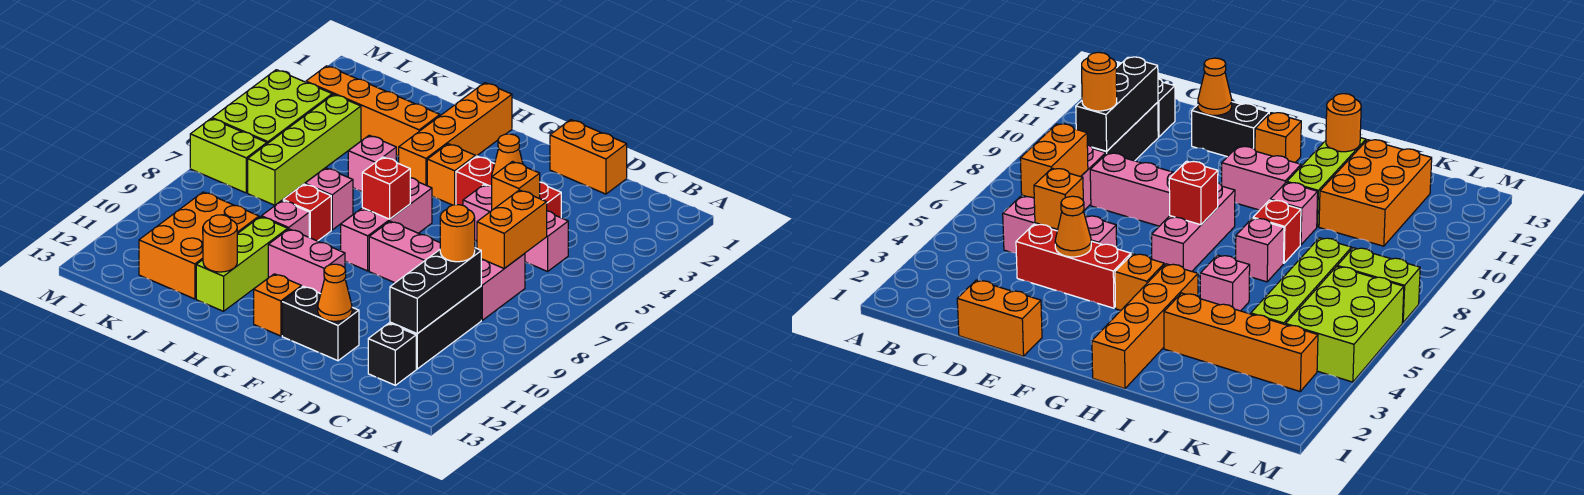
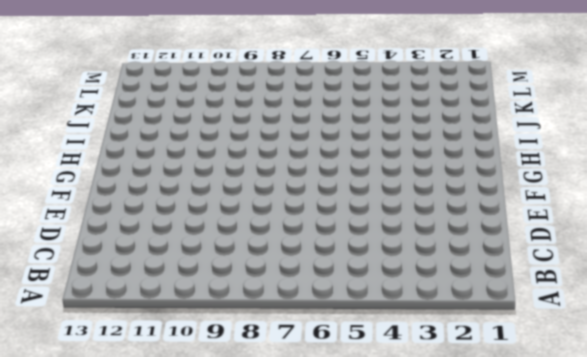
none -> pink 1x3 brick [463,185,568,271]
none -> pink 1x2 brick [481,254,525,320]
none -> black 1x3 brick [390,286,481,369]
none -> black 1x1 brick [368,323,416,385]

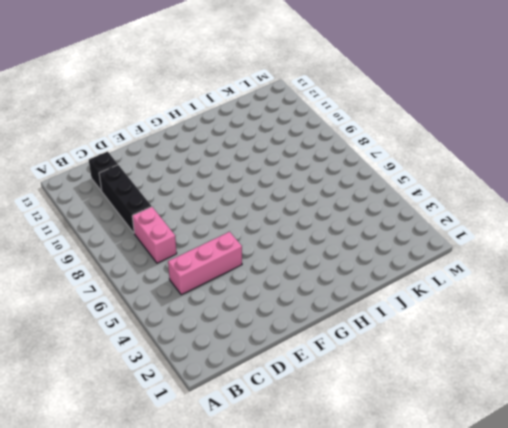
none -> orange 1x2 brick [550,120,627,194]
none -> red 1x3 brick [456,156,561,218]
none -> pink 1x3 brick [369,221,440,283]
none -> black 1x2 brick [282,286,359,361]

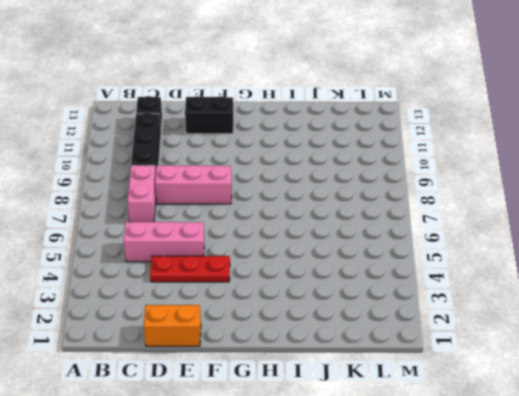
red 1x3 plate [150,256,230,282] -> red 1x3 brick [456,156,561,218]
none -> orange 1x1 brick [427,144,475,205]
none -> pink 1x3 brick [341,178,432,271]
none -> pink 1x2 brick [268,229,345,294]
none -> orange 1x1 brick [254,274,302,336]

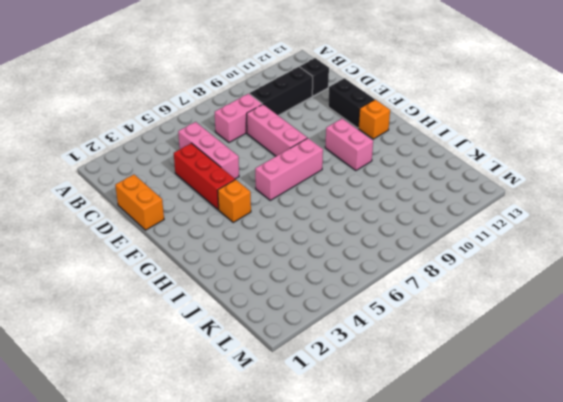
none -> orange 1x4 brick [399,83,512,186]
none -> orange 1x4 brick [306,66,440,156]
none -> pink 1x1 brick [348,135,396,192]
none -> pink 1x1 brick [305,168,353,230]

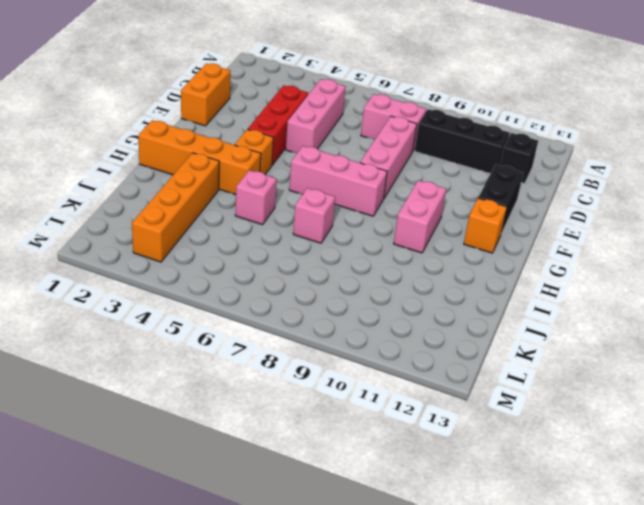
none -> red 1x1 brick [283,184,331,241]
none -> pink 1x1 brick [261,200,309,237]
none -> lime 1x3 brick [196,217,288,311]
none -> orange 2x3 brick [139,192,259,299]

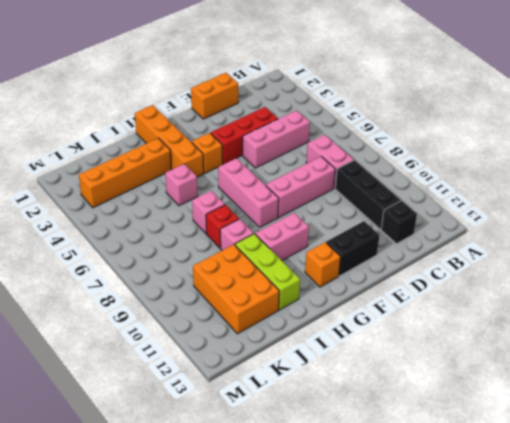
none -> lime 1x4 brick [248,94,361,205]
none -> lime 2x3 brick [212,70,332,144]
none -> lime 1x2 brick [190,119,267,193]
none -> orange 1x2 brick [477,190,547,268]

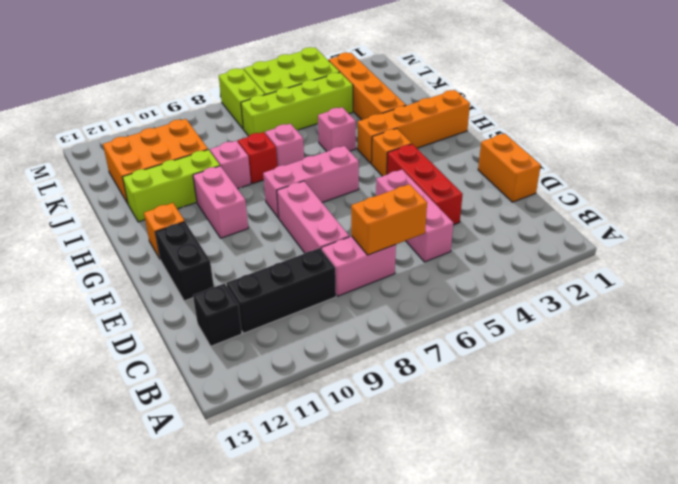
none -> black 1x3 brick [390,248,481,334]
none -> orange 1x1 brick [492,162,540,210]
none -> orange 1x1 cone [492,134,523,176]
none -> orange 1x1 cone [318,264,352,321]

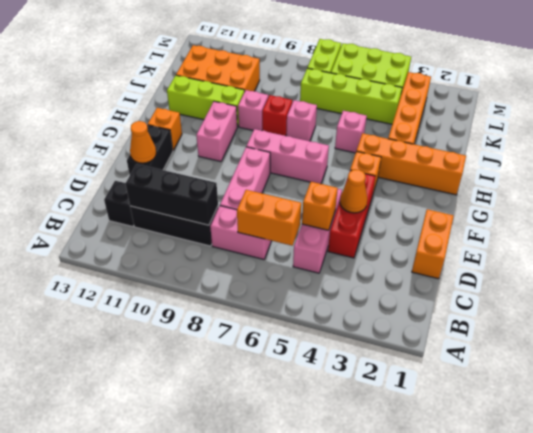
none -> red 1x1 brick [362,157,410,219]
none -> orange 1x1 round brick [203,215,237,272]
none -> orange 1x1 round brick [440,205,475,262]

